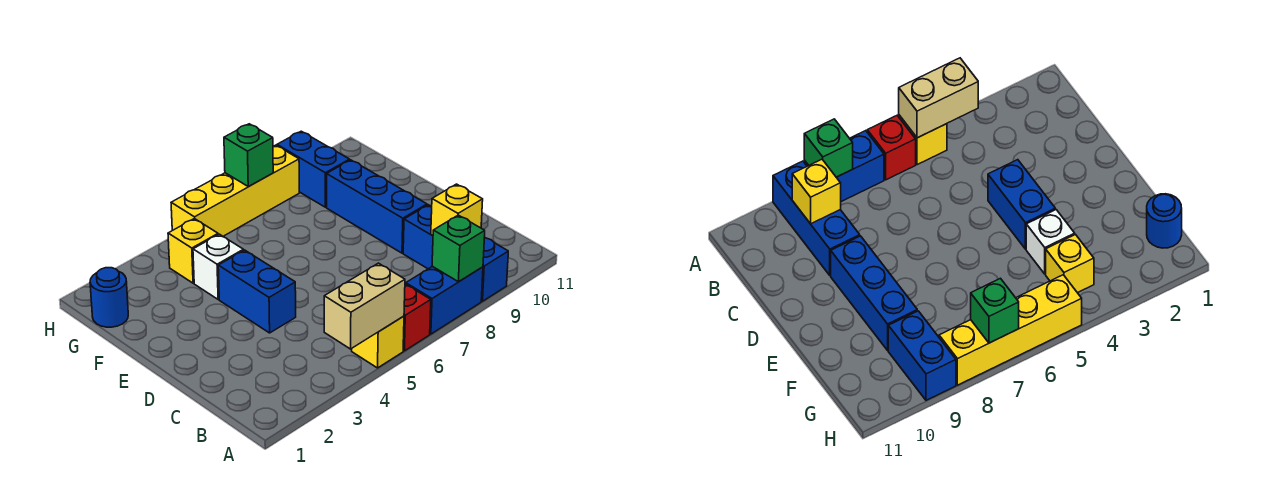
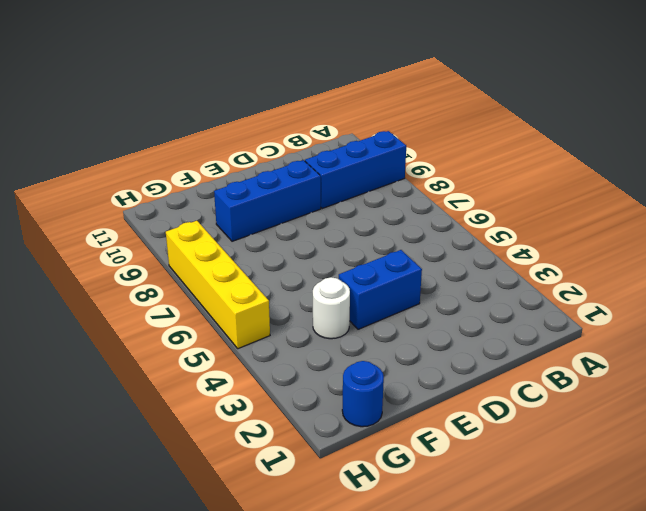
white 1x1 round brick [313,277,350,339] -> white 1x1 brick [193,234,243,299]
none -> yellow 1x1 brick [352,316,404,368]
none -> red 1x1 brick [403,284,431,351]
none -> blue 1x2 brick [406,266,483,334]

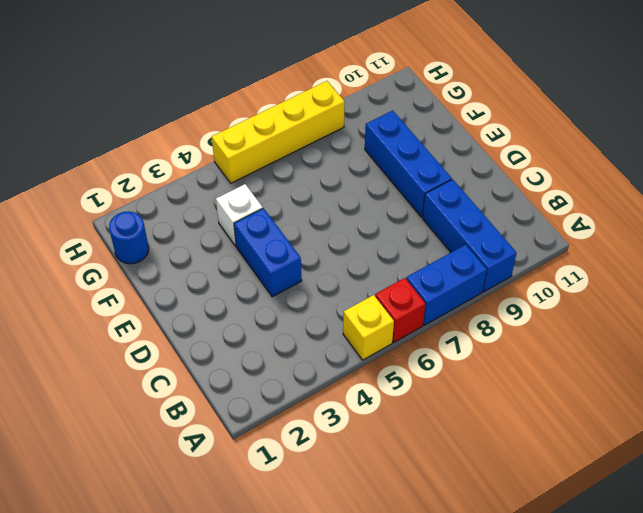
none -> yellow 1x1 brick [168,219,218,283]
none -> blue 1x2 brick [277,131,350,207]
none -> tan 1x2 brick [324,263,405,349]

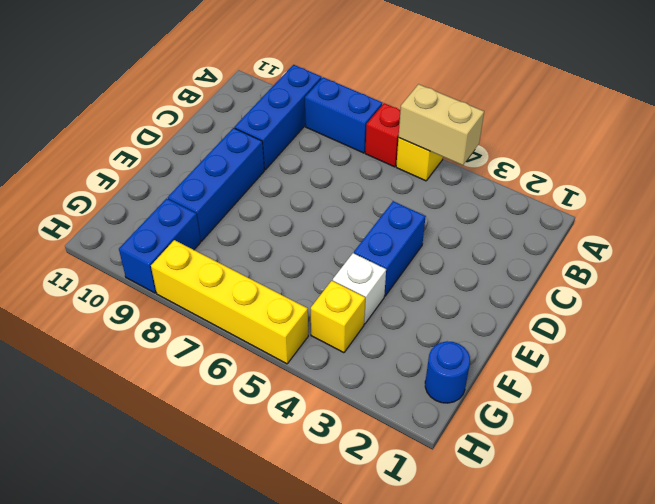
none -> green 1x1 brick [432,215,485,282]
none -> yellow 1x1 brick [431,184,483,236]
none -> green 1x1 brick [224,124,273,187]

